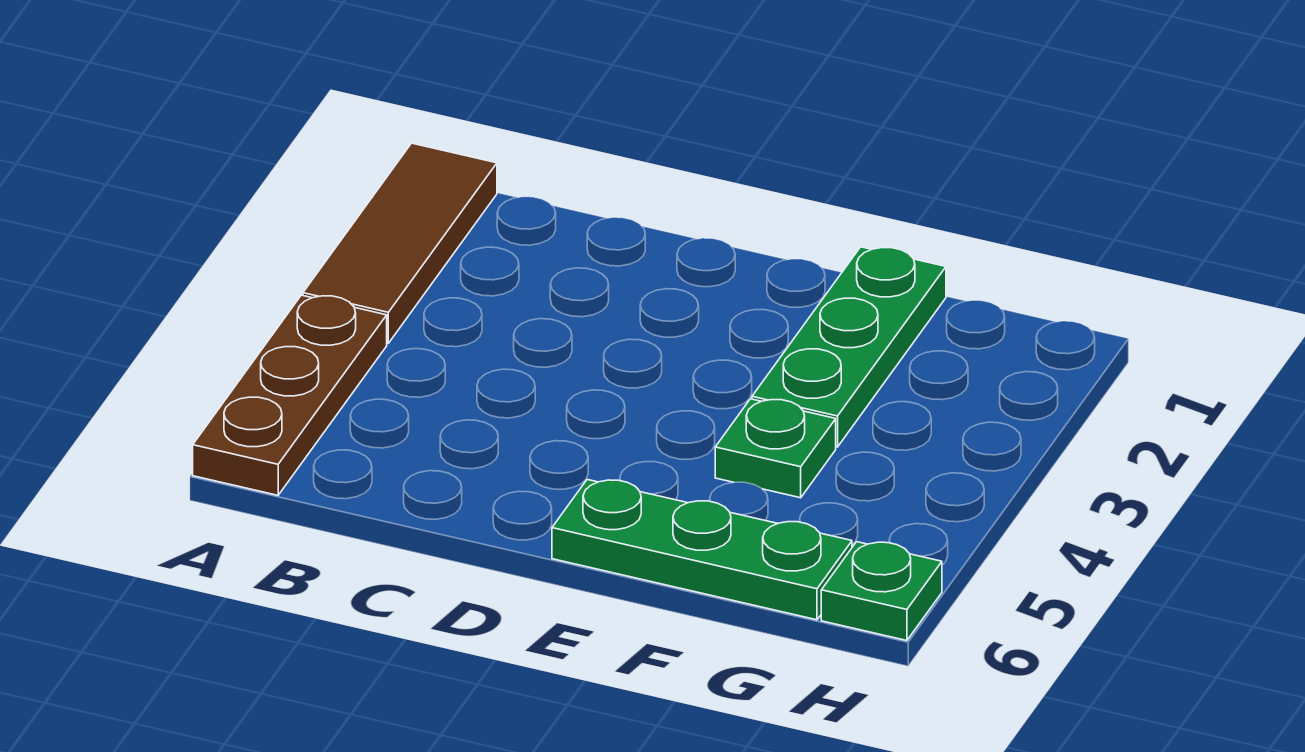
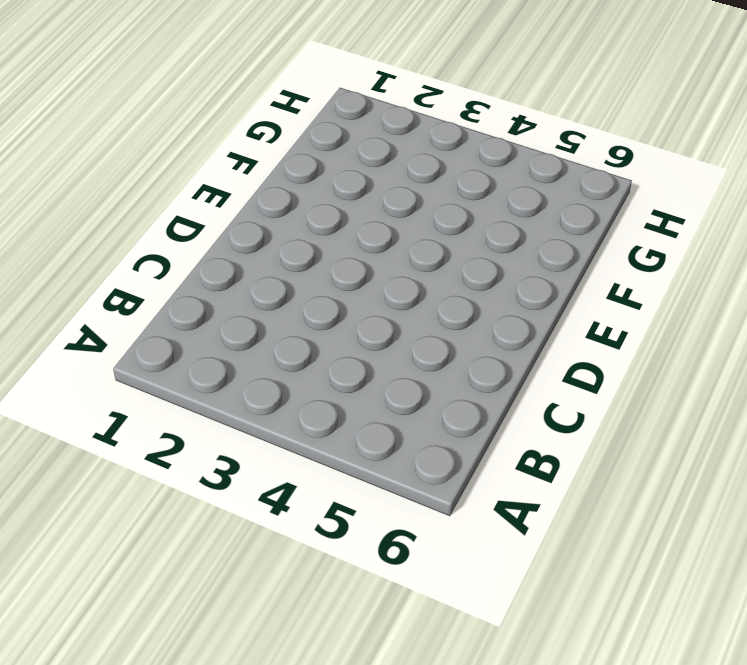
none -> brown 1x3 tile [303,143,497,343]
none -> brown 1x3 plate [193,295,387,495]

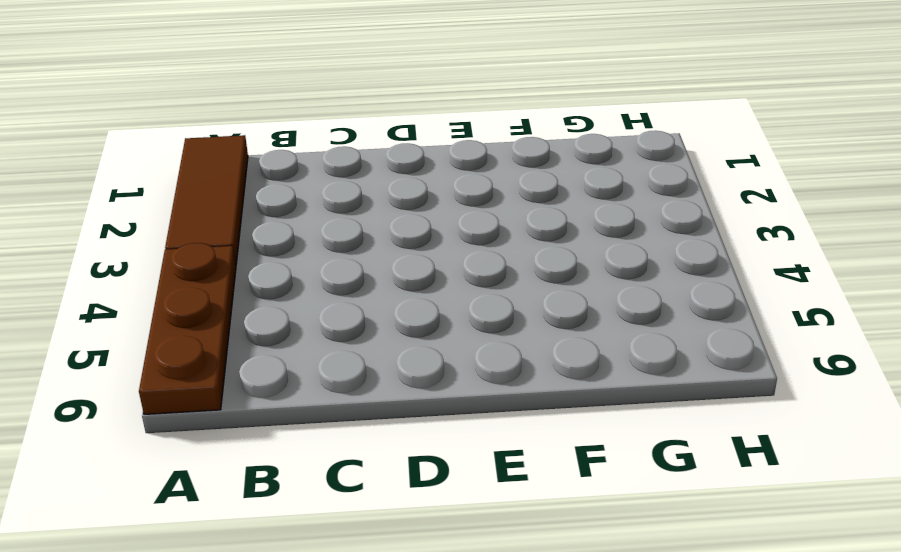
none -> green 1x3 plate [552,480,852,620]
none -> green 1x3 plate [752,247,946,447]

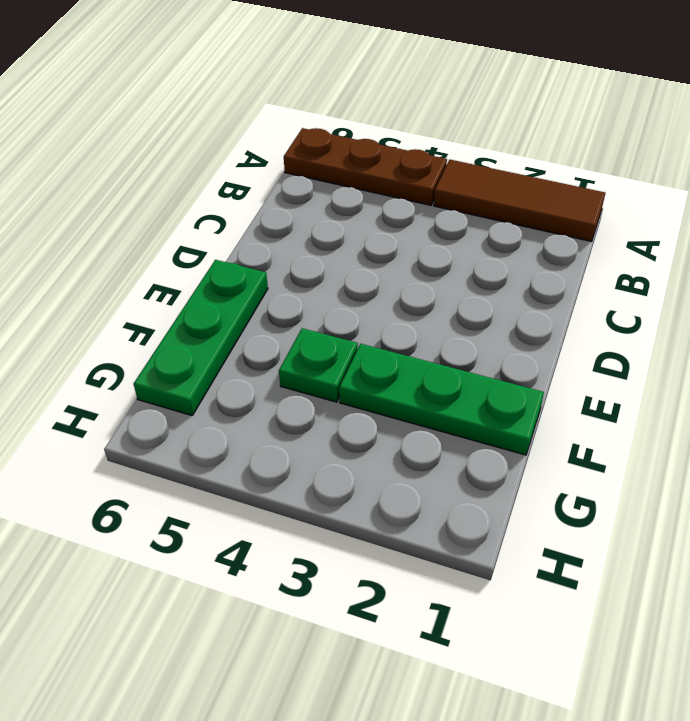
none -> green 1x1 plate [821,542,942,641]

